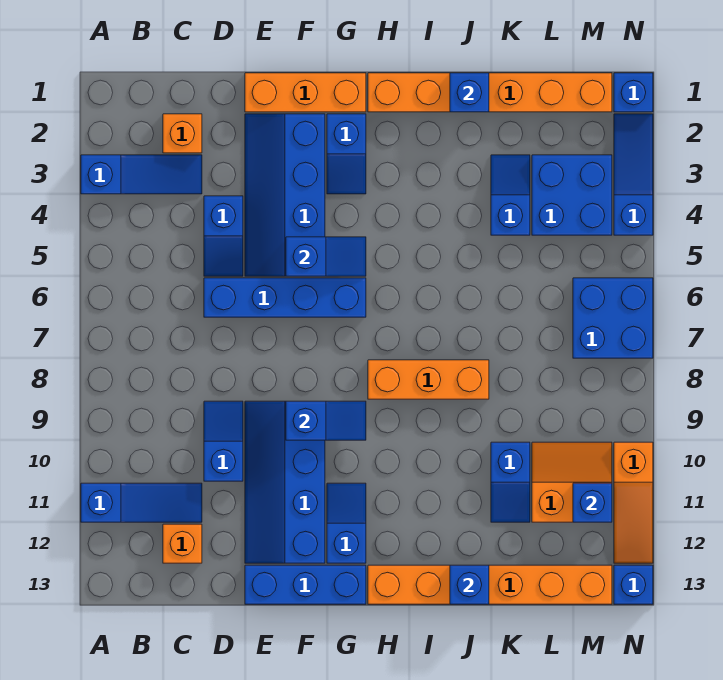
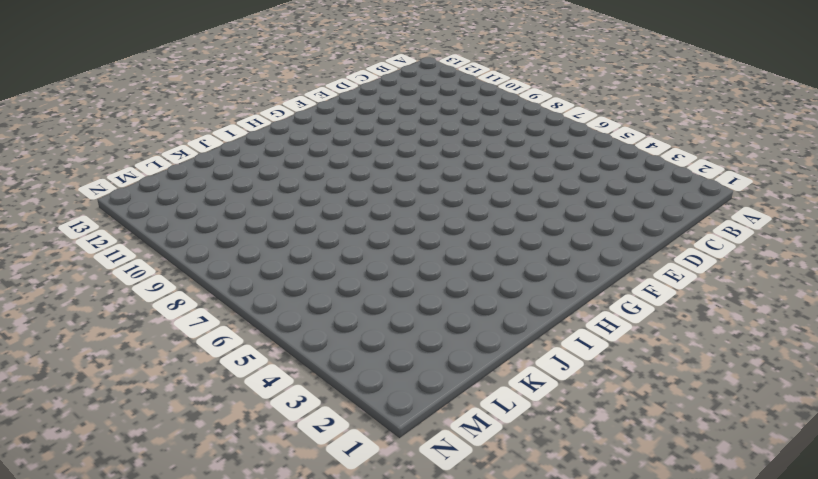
none -> blue 1x3 slope [81,155,202,194]
none -> blue 1x3 slope [81,483,202,522]
none -> orange 1x1 brick [163,114,202,153]
none -> orange 1x1 brick [163,524,202,563]

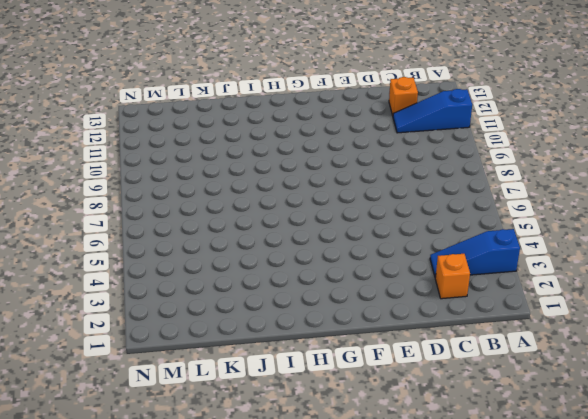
none -> blue 1x2 slope [204,196,243,276]
none -> blue 1x4 brick [204,278,366,317]
none -> blue 1x2 slope [204,401,243,481]
none -> orange 1x3 brick [245,73,366,112]

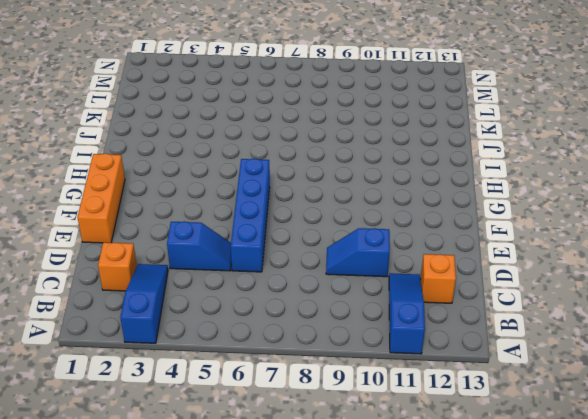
none -> blue 2x4 slope [245,114,325,276]
none -> blue 2x4 slope [245,401,325,563]
none -> blue 1x3 brick [245,565,366,604]
none -> blue 1x2 slope [327,114,366,194]

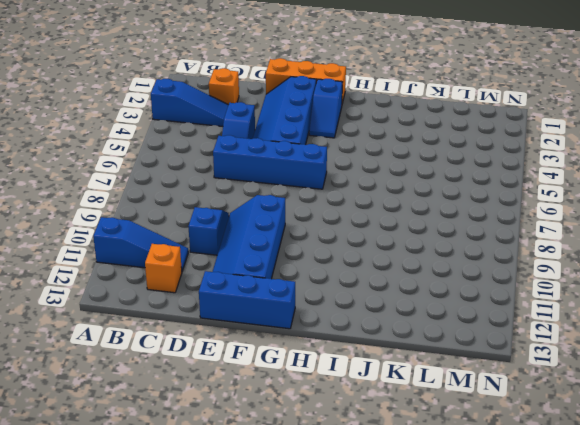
none -> blue 1x2 slope [327,483,366,563]
none -> orange 1x6 brick [368,73,612,112]
none -> orange 1x3 brick [368,360,489,399]
none -> orange 1x6 brick [368,565,612,604]

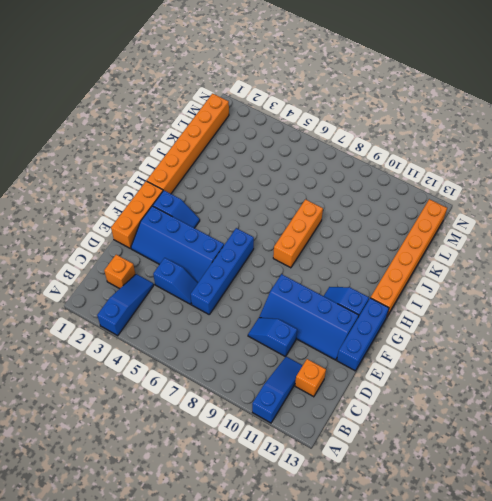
none -> blue 1x2 slope [491,155,530,235]
none -> blue 1x2 slope [491,442,530,522]
none -> blue 2x2 brick [532,155,612,235]
none -> orange 2x2 slope [532,442,612,522]

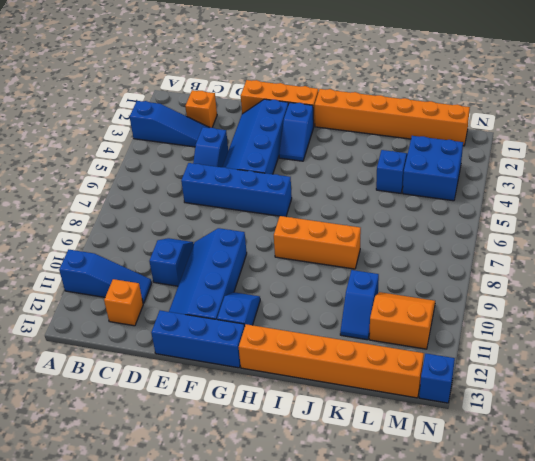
none -> blue 2x2 brick [573,278,653,358]
none -> blue 1x1 brick [614,73,653,112]
none -> blue 1x3 slope [614,114,653,235]
none -> orange 1x3 slope [614,442,653,563]

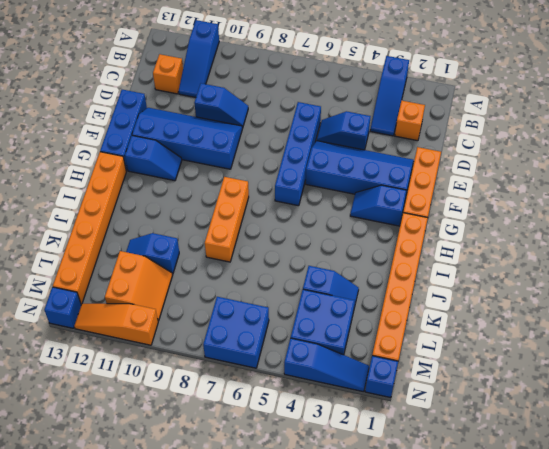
none -> blue 1x2 slope [286,237,366,276]
none -> blue 1x2 slope [286,401,366,440]
none -> blue 1x1 brick [450,73,489,112]
none -> blue 1x1 brick [450,565,489,604]

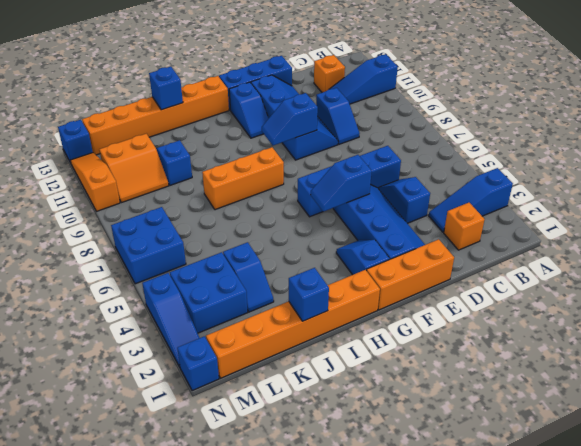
none -> blue 1x1 brick [573,483,612,522]

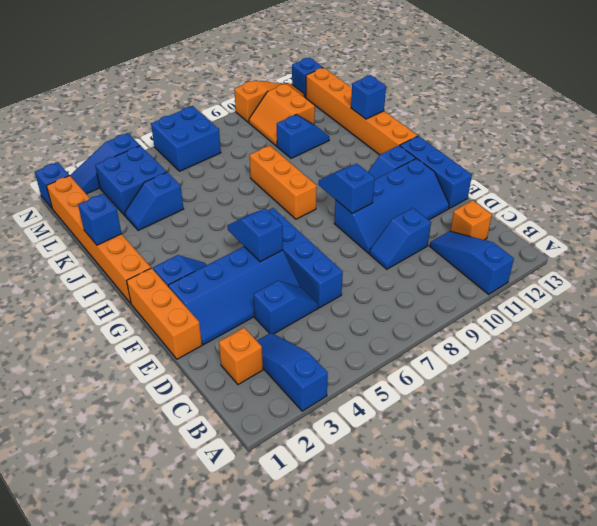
none -> blue 1x1 brick [573,483,612,522]

